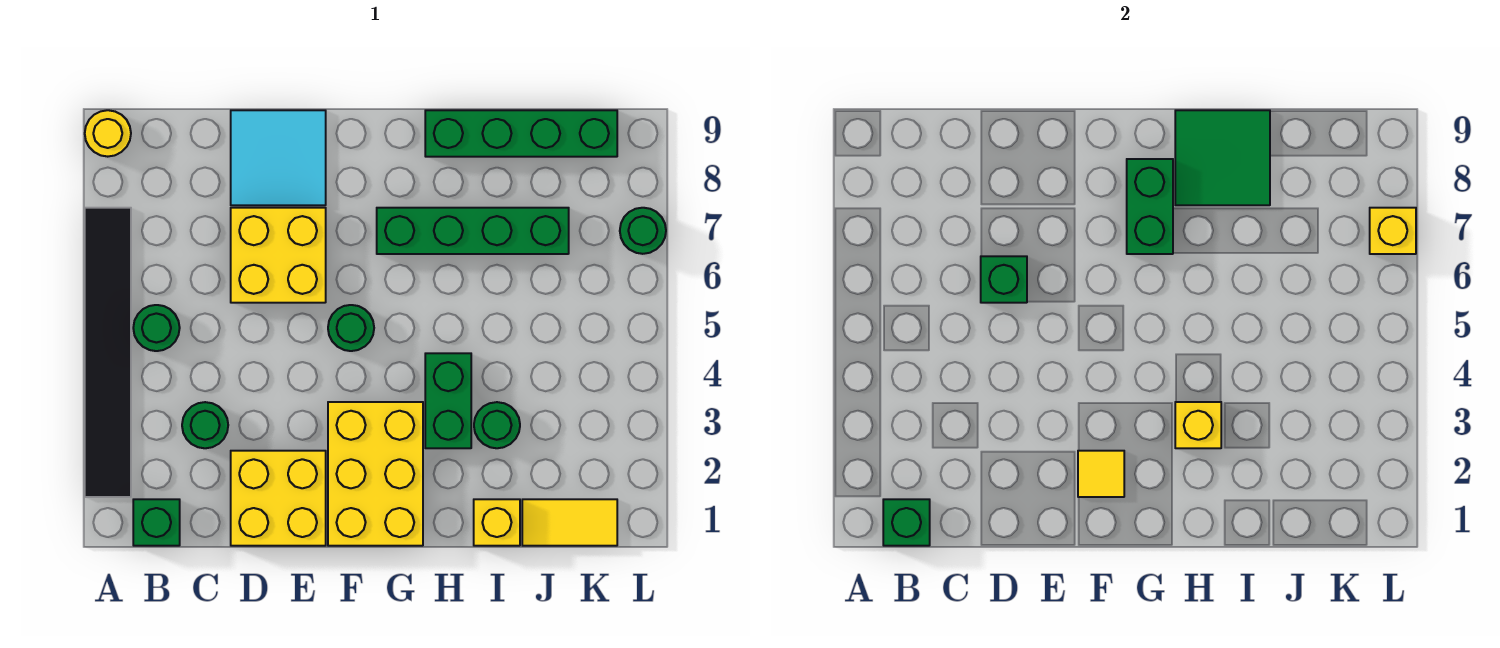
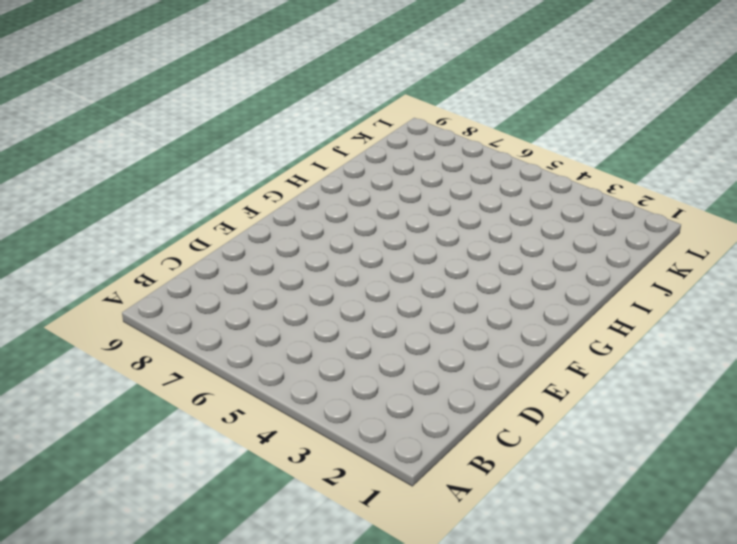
none -> black 1x6 tile [85,208,131,497]
none -> yellow 1x1 round brick [85,110,131,157]
none -> green 1x1 brick [133,499,180,546]

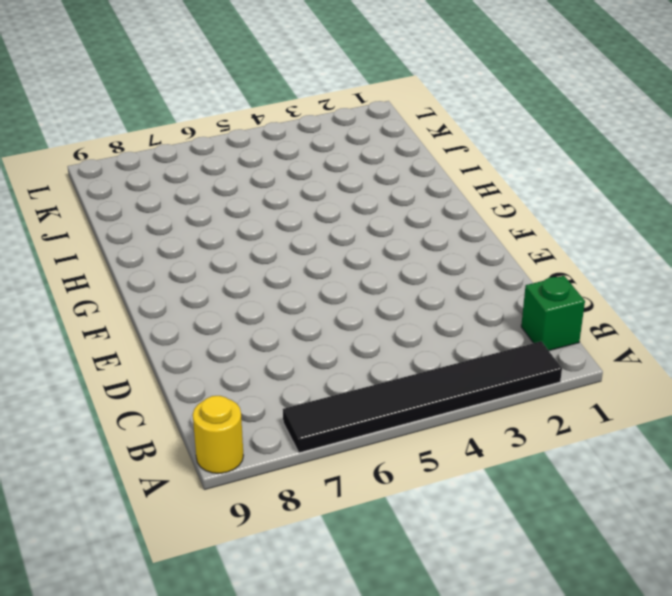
none -> green 1x1 round brick [133,305,180,351]
none -> green 1x1 round brick [182,402,228,448]
none -> yellow 2x2 brick [231,451,326,546]

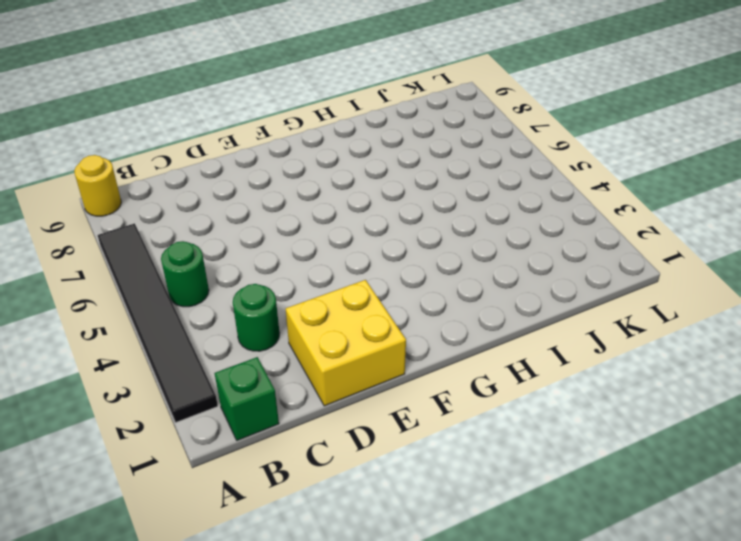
none -> yellow 2x2 brick [231,208,326,303]
none -> cyan 2x2 tile [231,110,326,205]
none -> yellow 2x3 brick [328,402,423,546]

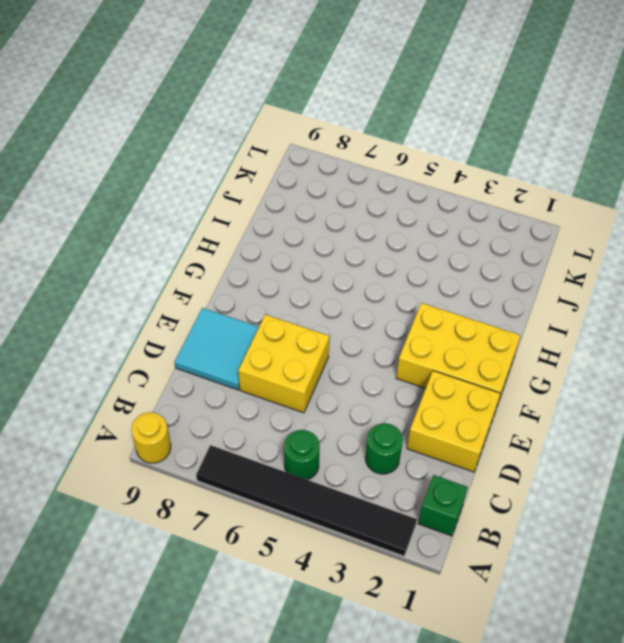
none -> green 1x1 round brick [328,305,374,351]
none -> green 1x4 brick [377,208,569,254]
none -> green 1x2 brick [425,353,471,448]

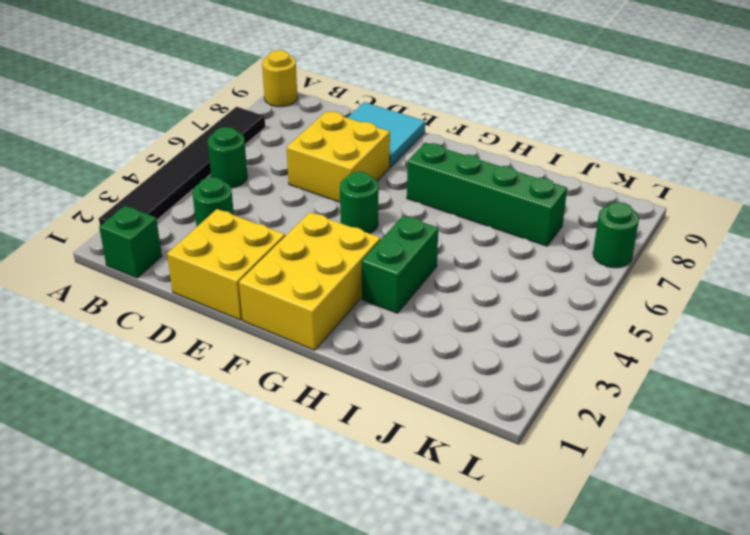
none -> green 1x4 brick [425,110,617,157]
none -> yellow 1x1 brick [474,499,520,546]
none -> green 1x1 round brick [474,402,520,448]

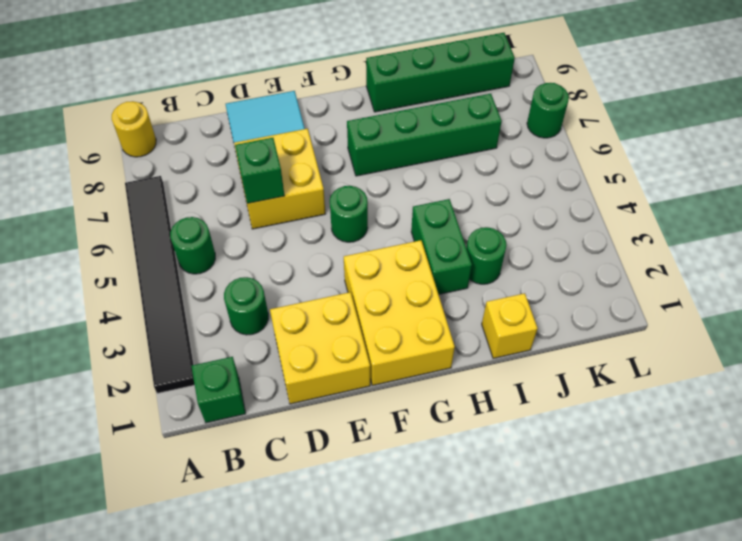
none -> yellow 1x2 tile [522,499,617,546]
none -> green 1x1 brick [883,499,930,546]
none -> yellow 1x1 tile [1078,451,1124,497]

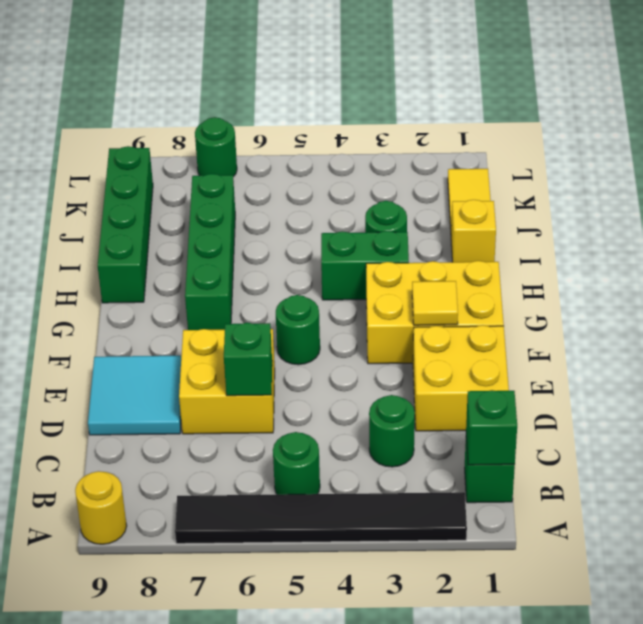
none -> green 1x2 brick [1127,159,1173,254]
none -> yellow 1x1 brick [1175,402,1221,448]
none -> green 2x2 tile [1175,110,1270,205]

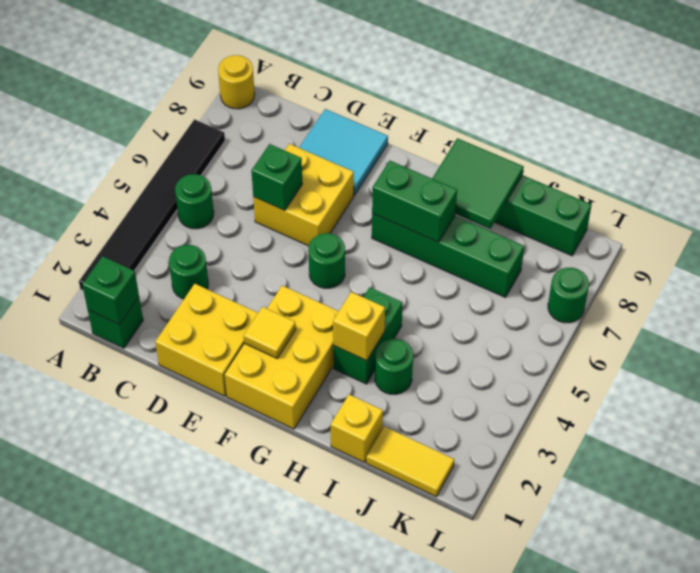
green 1x2 brick [372,161,457,242] -> green 1x2 brick turned to [1127,159,1173,254]
none -> yellow 1x1 brick [1370,208,1416,254]

